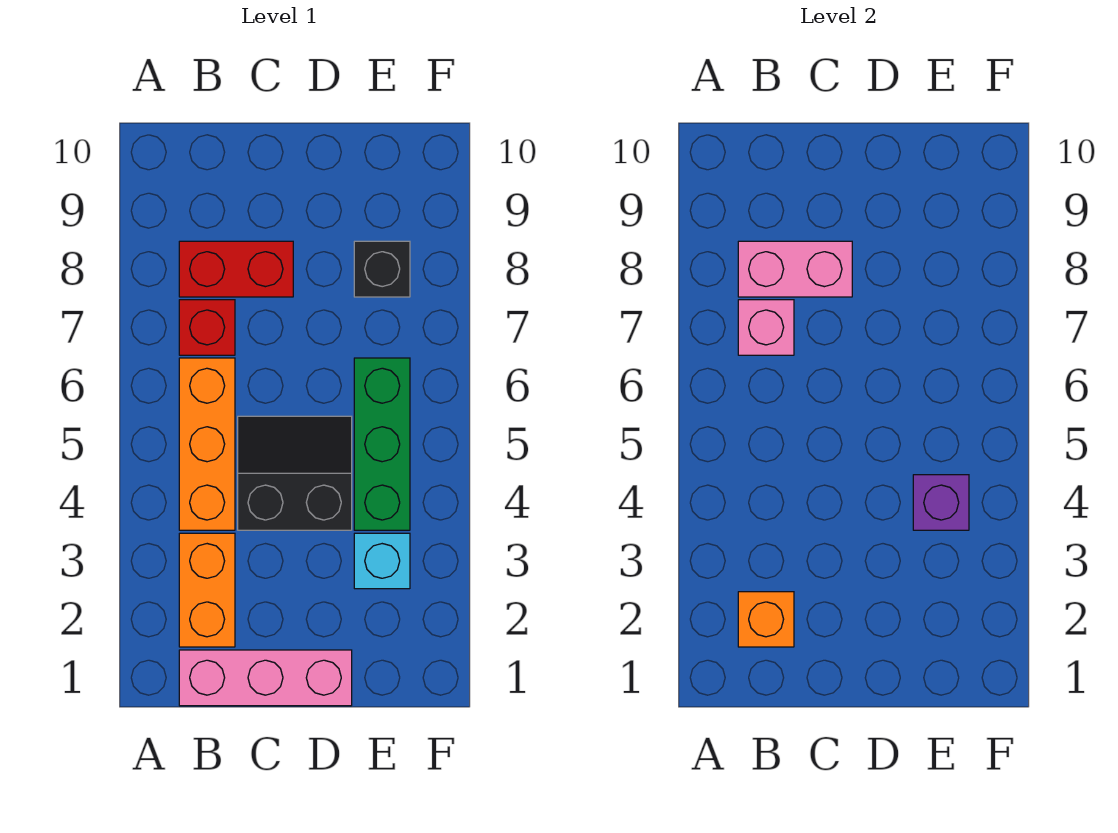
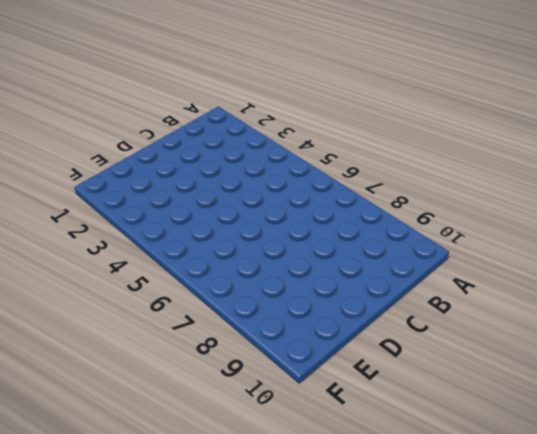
none -> pink 1x3 brick [179,650,352,706]
none -> orange 1x2 brick [179,533,235,647]
none -> orange 1x3 brick [179,358,235,530]

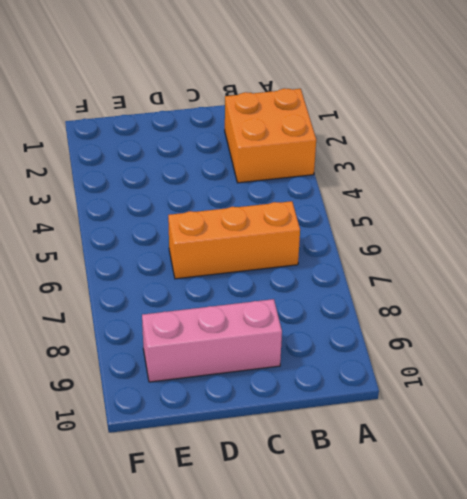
orange 2x2 brick [225,88,316,183] -> orange 1x2 brick [179,533,235,647]
orange 1x3 brick [168,201,300,279] -> orange 1x3 brick turned to [179,358,235,530]
pink 1x3 brick [142,299,282,382] -> pink 1x3 brick moved to [179,650,352,706]
none -> red 1x1 brick [179,300,235,355]
none -> red 1x2 brick [179,241,293,297]
none -> black 2x2 slope [238,416,352,530]

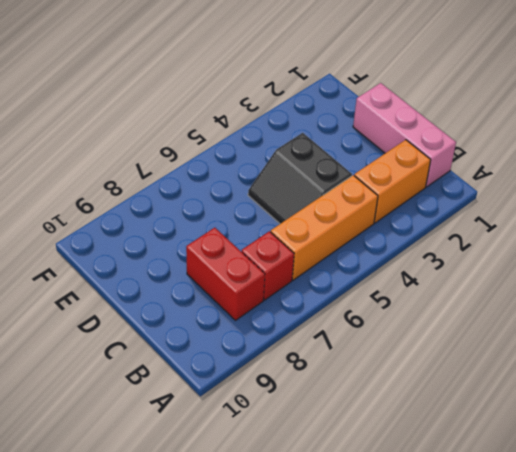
none -> cyan 1x1 brick [354,533,410,589]
none -> green 1x3 brick [354,358,410,530]
none -> black 1x1 brick [354,241,410,297]

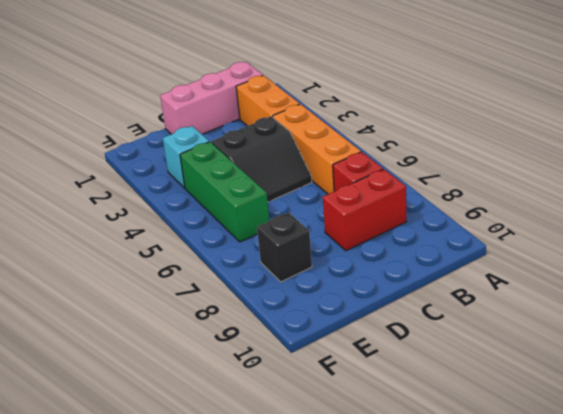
none -> orange 1x1 brick [738,592,794,647]
none -> pink 1x1 brick [738,300,794,355]
none -> pink 1x2 brick [738,241,852,297]

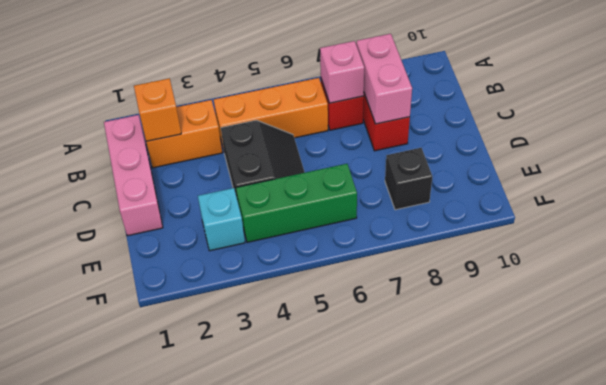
none -> purple 1x1 brick [913,475,969,530]

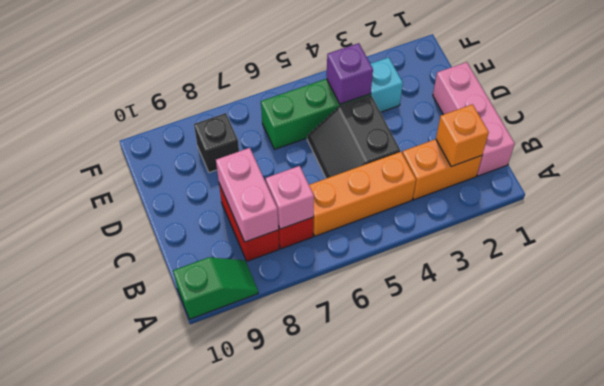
green 1x2 slope [173,257,258,319] -> none

